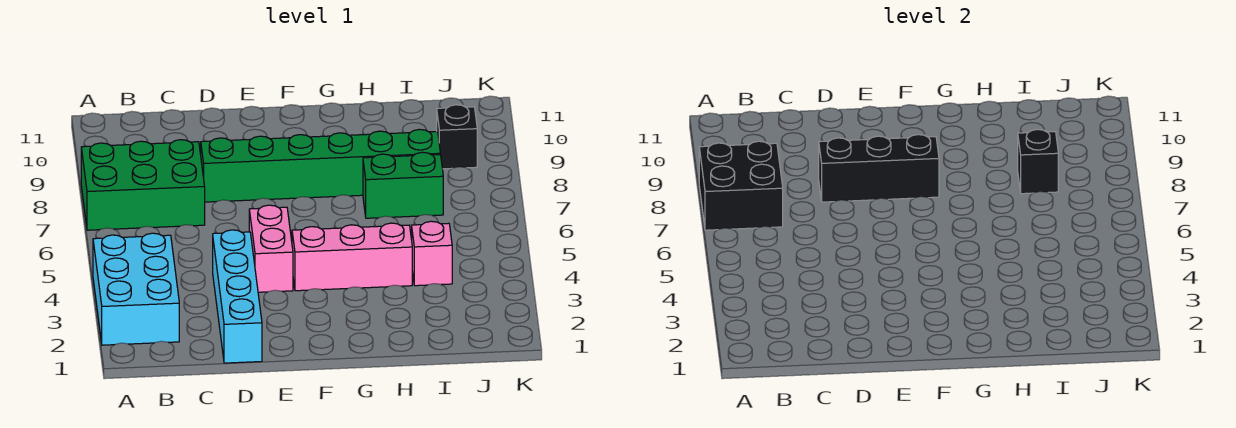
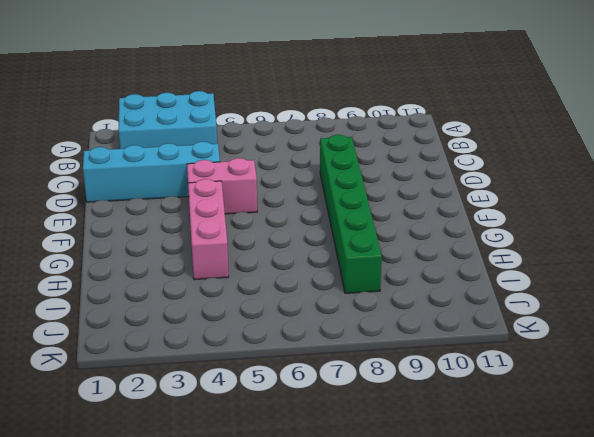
none -> green 2x3 brick [81,140,205,230]
none -> green 1x2 brick [363,152,443,218]
none -> pink 1x1 brick [412,221,452,286]

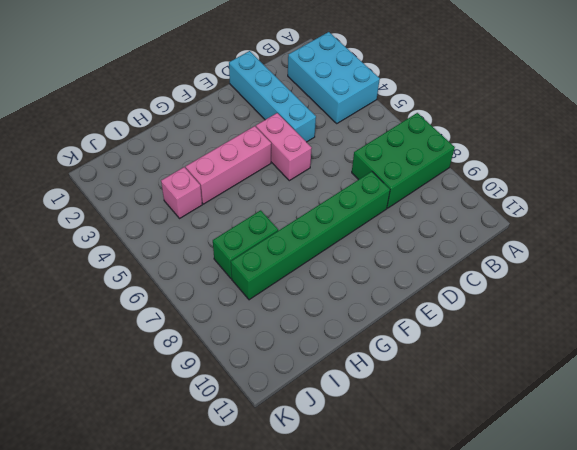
none -> black 1x1 brick [437,105,477,169]
none -> black 2x2 brick [699,141,783,230]
none -> black 1x3 brick [819,135,939,202]

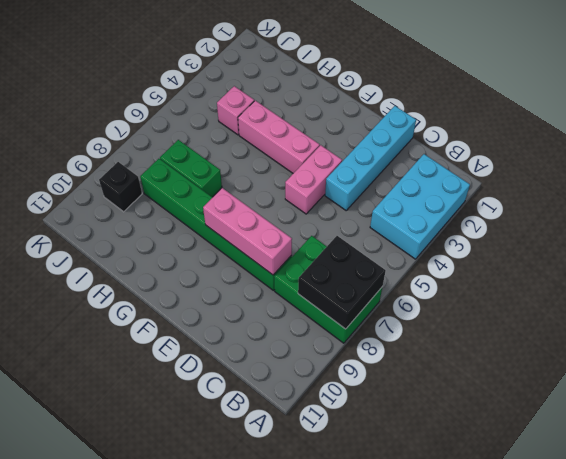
pink 1x3 brick [203,188,292,275] -> black 1x3 brick [819,135,939,202]
none -> black 1x1 brick [1018,129,1058,194]

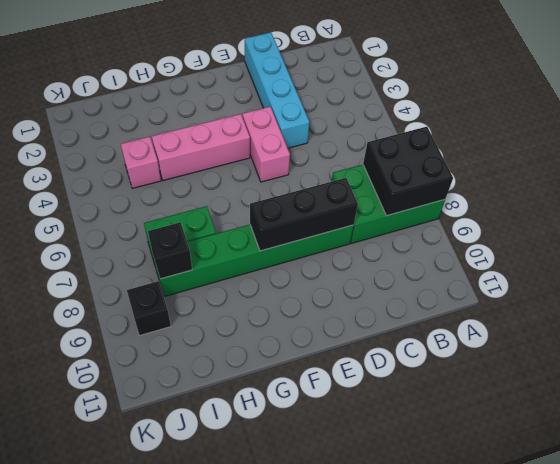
none -> cyan 2x3 brick [93,233,179,345]

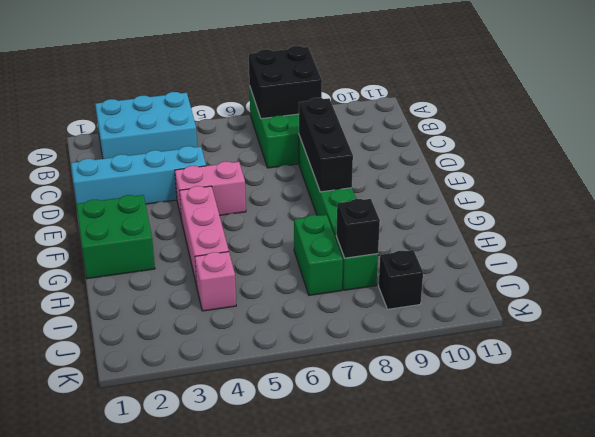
green 2x2 brick [76,195,155,279] -> none

